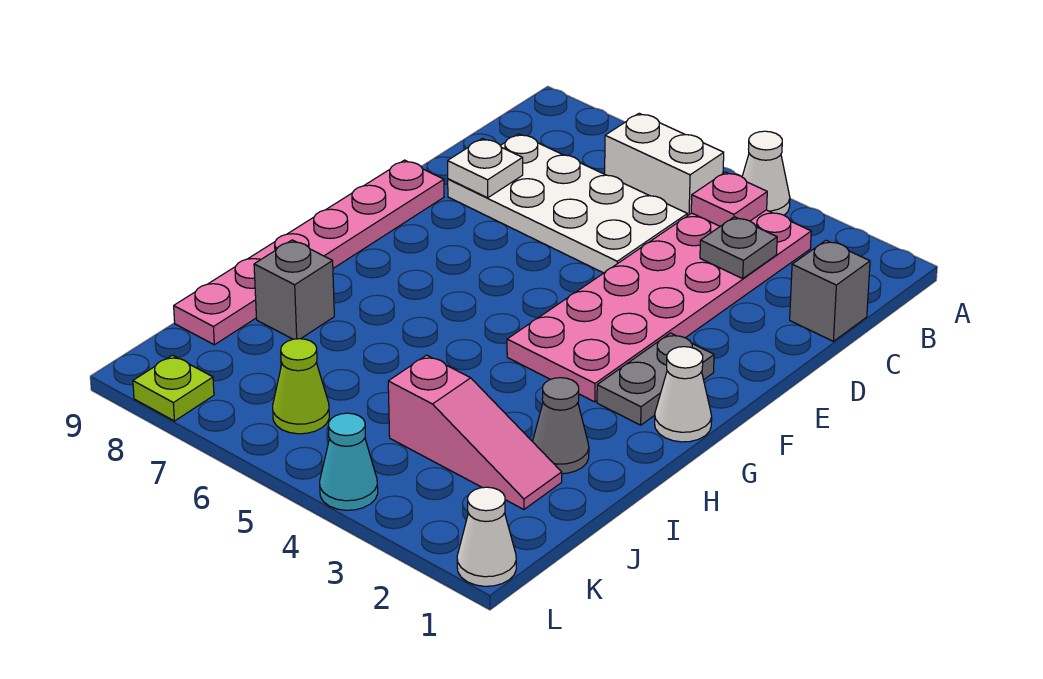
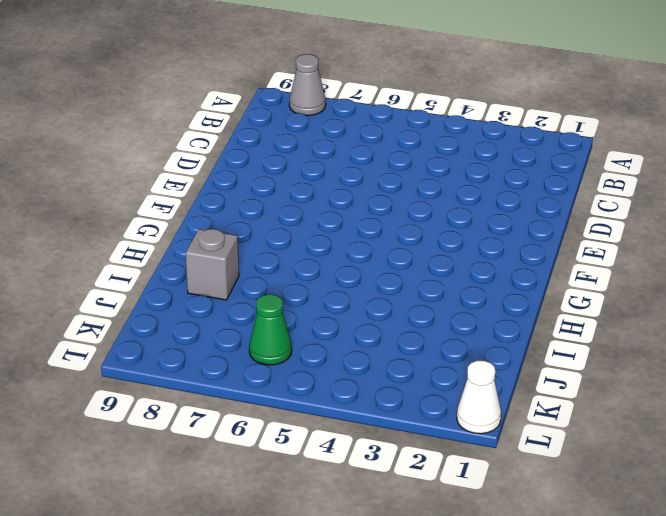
grey 1x1 cone [289,54,326,116] -> grey 1x1 cone moved to [533,378,589,474]
green 1x1 cone [249,294,292,365] -> lime 1x1 cone [273,339,329,434]
none -> white 1x1 cone [742,131,790,215]
none -> pink 2x6 plate [507,210,811,402]
none -> white 1x2 brick [605,113,724,216]

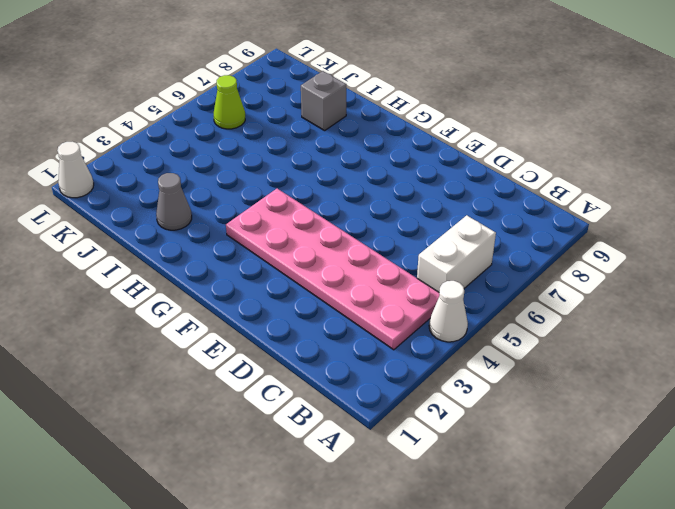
none -> grey 1x1 brick [790,240,870,341]
none -> white 2x4 plate [448,134,687,273]
none -> pink 1x6 plate [174,160,444,345]

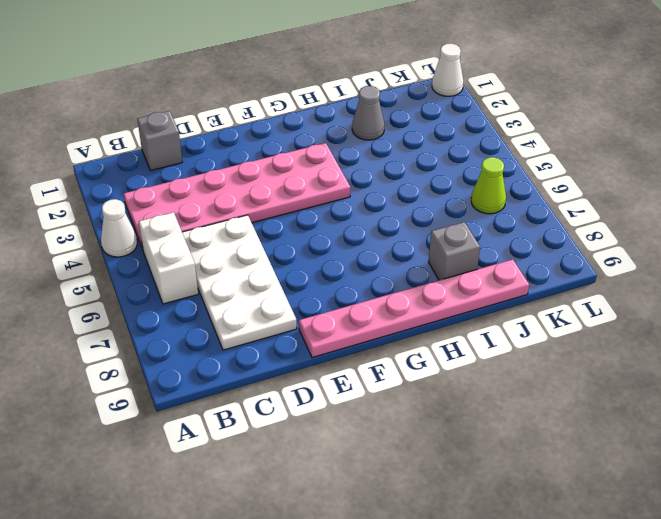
none -> grey 1x2 plate [597,333,714,425]
none -> white 1x1 cone [655,347,712,442]
none -> pink 1x3 slope [388,355,562,509]

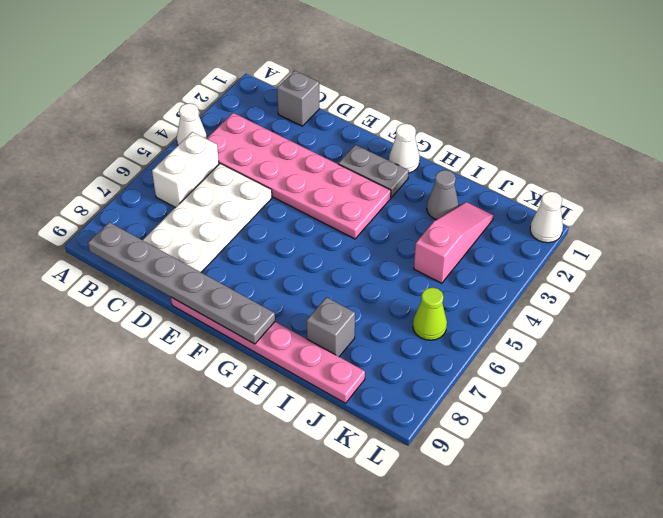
grey 1x6 plate [88,222,275,344] -> none
none -> cyan 1x1 cone [320,413,378,510]
none -> lime 1x1 plate [133,355,214,421]
none -> pink 1x1 plate [691,172,767,226]

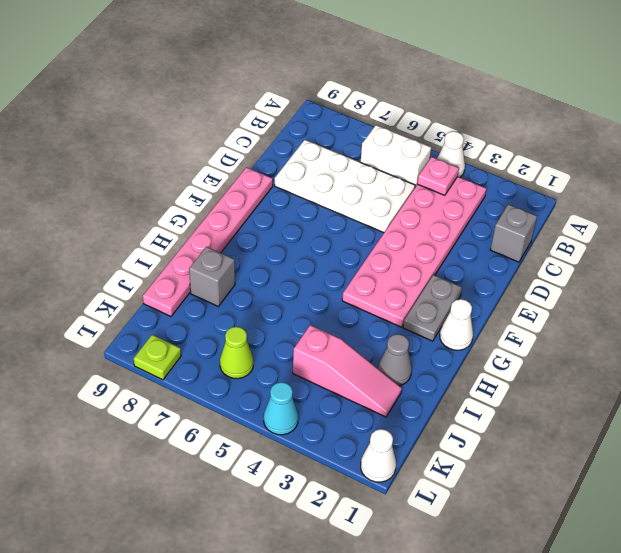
none -> grey 1x1 plate [700,217,777,279]
none -> white 1x1 plate [448,139,523,198]

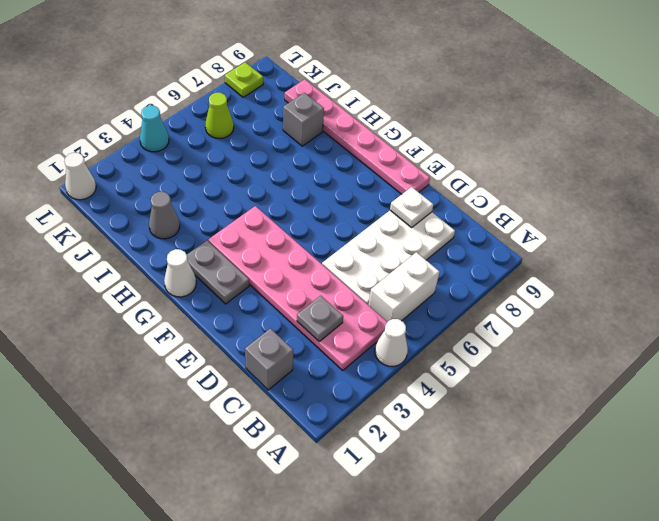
none -> pink 1x3 slope [388,355,562,509]
none -> pink 1x1 plate [691,172,767,226]

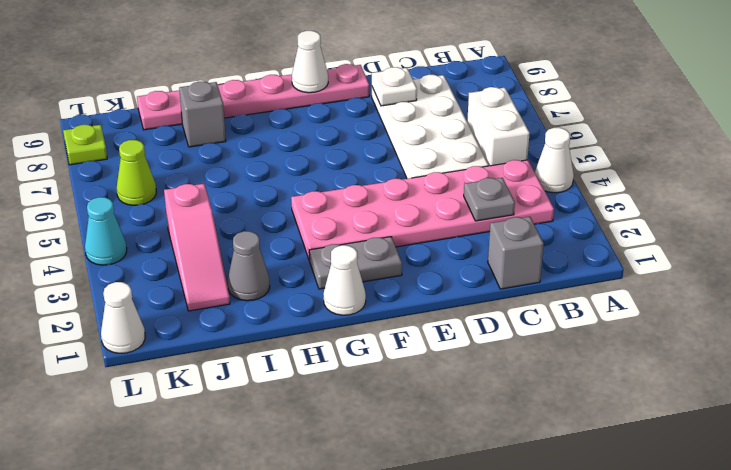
white 1x1 cone [292,31,328,93] -> none
none -> pink 1x1 plate [691,172,767,226]

